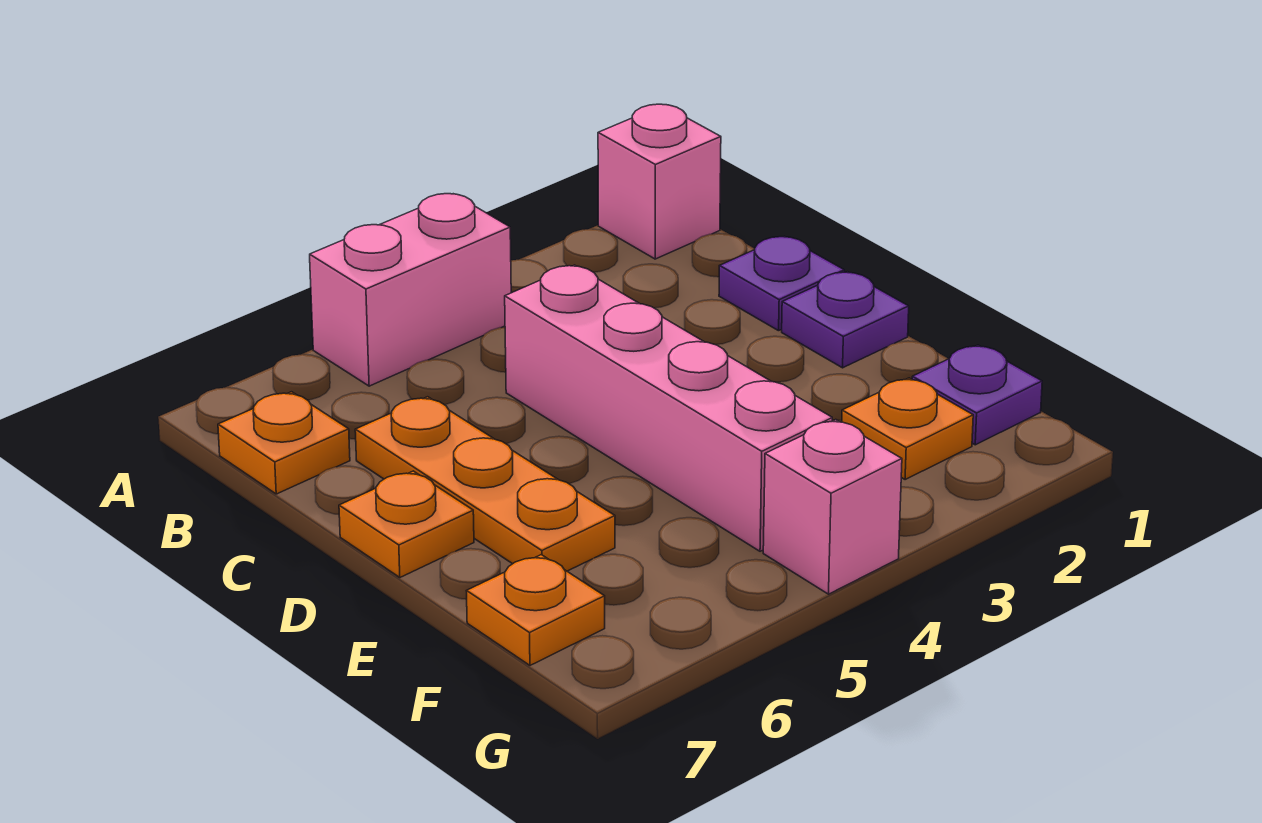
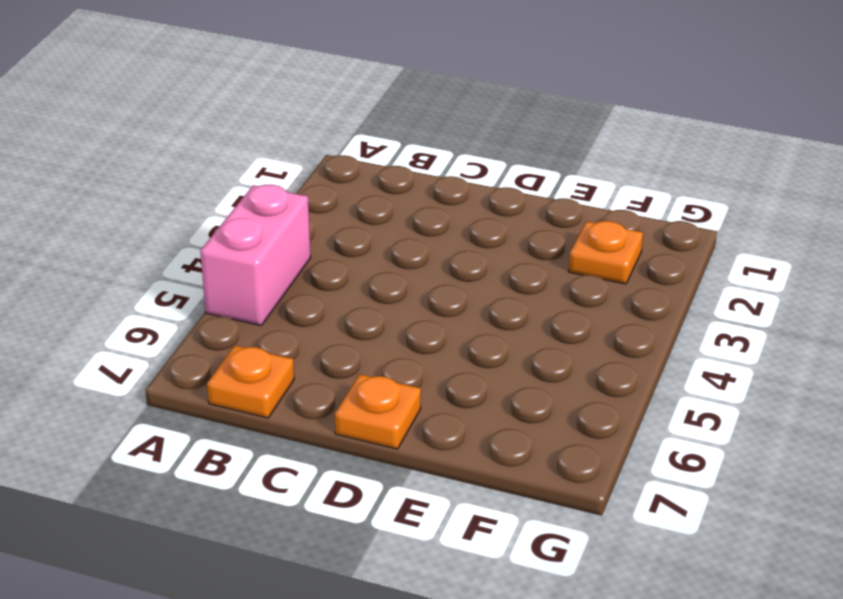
none -> pink 1x1 brick [598,104,721,259]
none -> purple 1x1 plate [719,236,844,331]
none -> pink 1x4 brick [505,265,832,551]

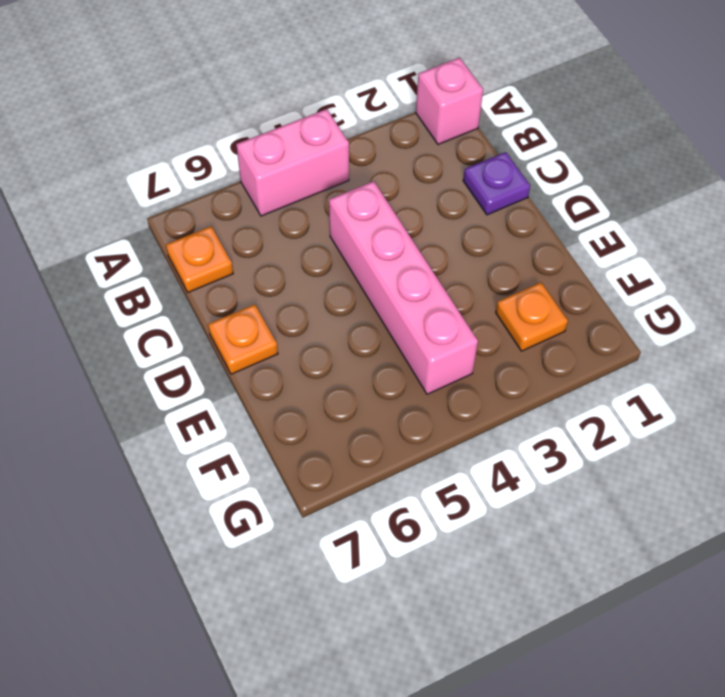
none -> orange 1x3 plate [355,397,615,571]
none -> purple 1x1 plate [782,272,909,368]
none -> purple 1x1 plate [912,345,1042,445]

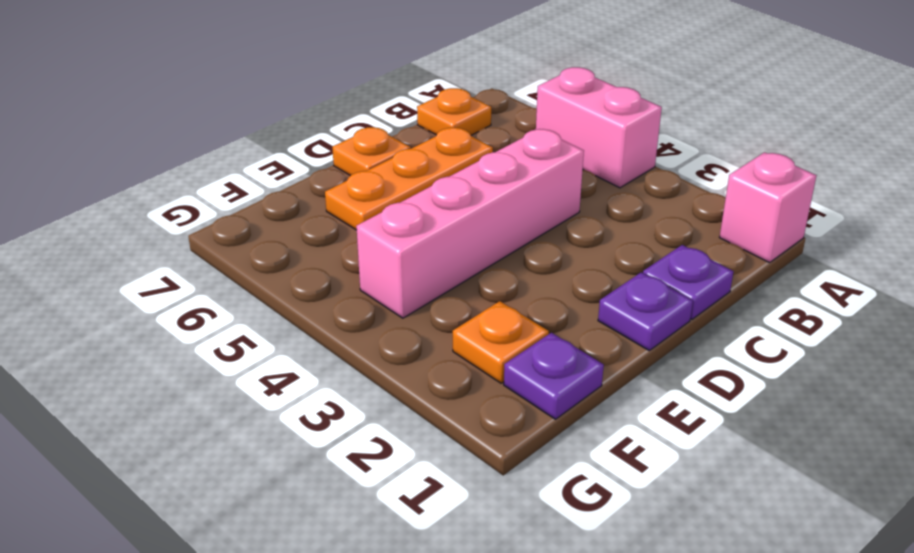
none -> orange 1x1 plate [467,555,605,665]
none -> pink 1x1 brick [763,420,902,594]

